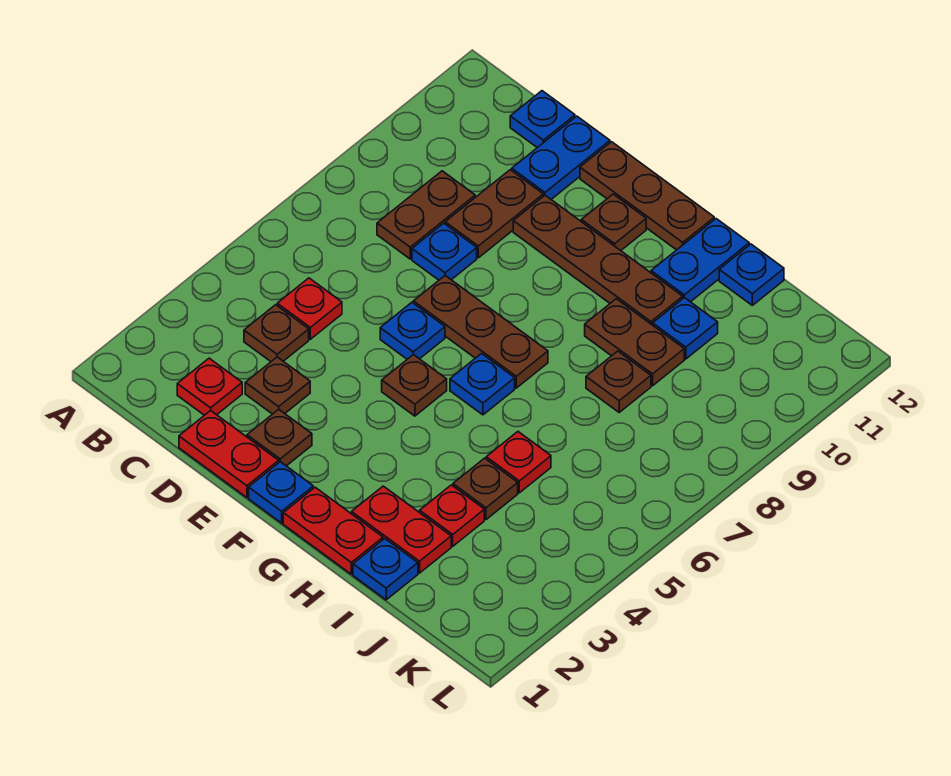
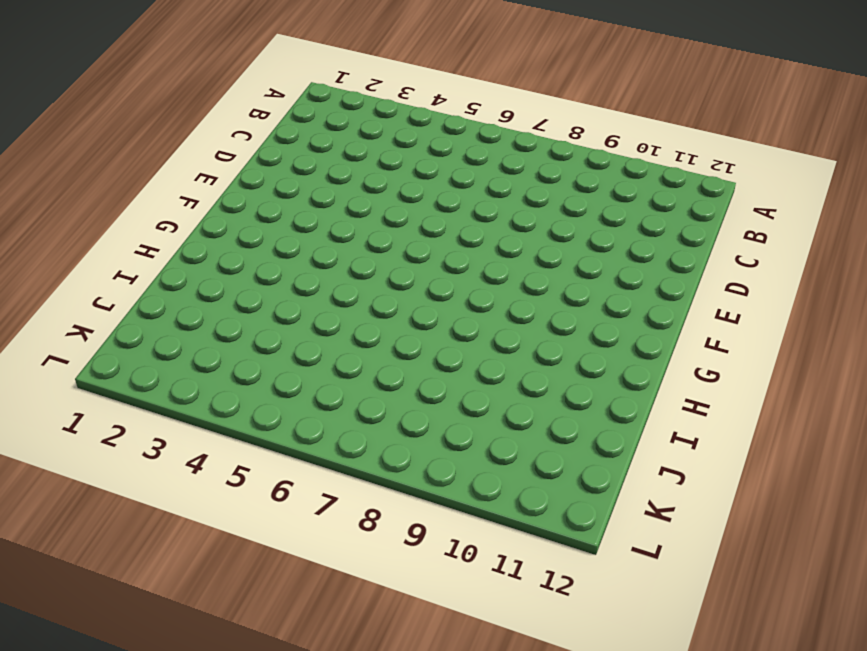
none -> red 1x1 plate [177,358,242,415]
none -> brown 1x1 plate [244,305,309,361]
none -> red 1x1 plate [277,278,342,339]
none -> brown 1x2 plate [377,171,475,259]

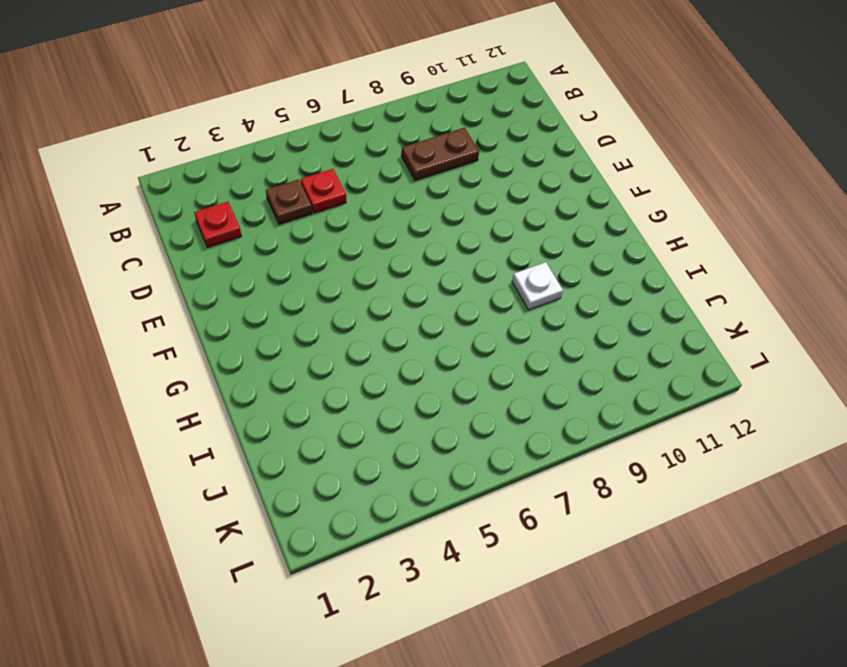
white 1x1 plate [512,262,563,310] -> brown 1x2 plate [585,299,684,386]
none -> blue 1x1 plate [510,91,575,148]
none -> red 1x2 plate [179,411,279,498]
none -> brown 1x1 plate [245,357,310,414]
none -> blue 1x1 plate [412,223,477,280]

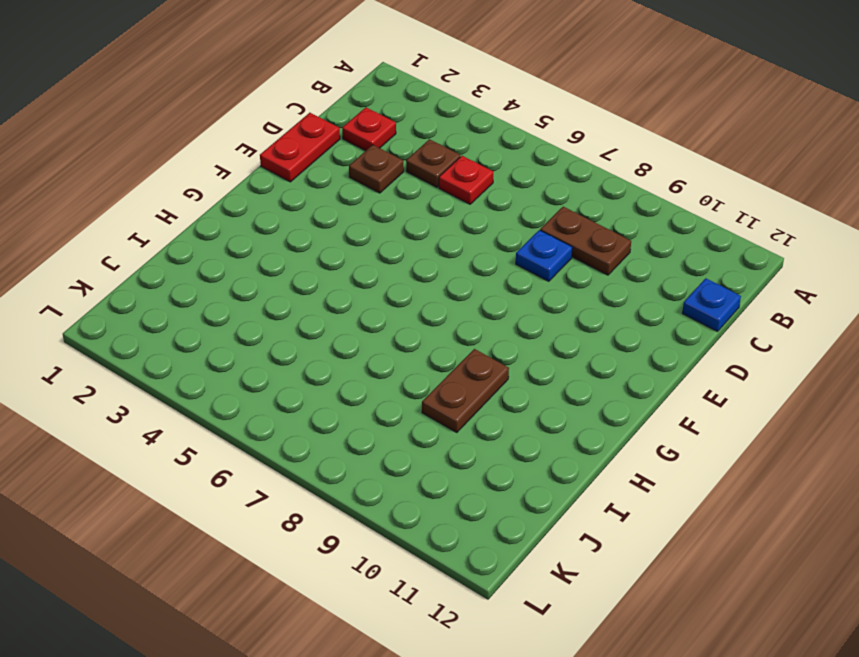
none -> brown 1x2 plate [445,170,543,258]
none -> blue 1x2 plate [512,116,610,199]
none -> brown 1x1 plate [247,409,312,466]
none -> blue 1x1 plate [380,302,445,359]

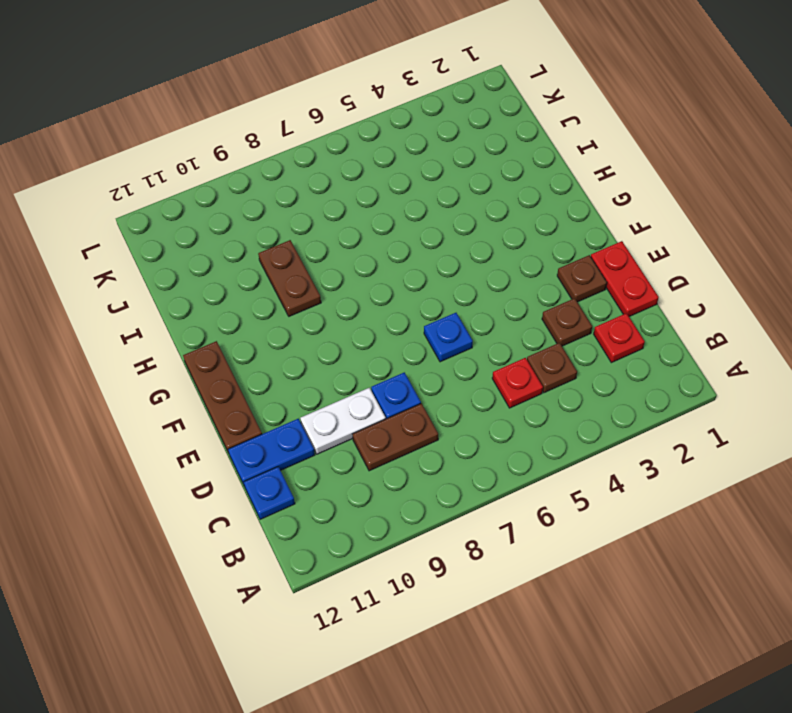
white 1x2 plate [300,388,386,454] -> brown 1x2 plate [445,170,543,258]
none -> brown 1x3 plate [413,276,548,388]
none -> brown 1x4 plate [513,195,683,325]
none -> blue 1x1 plate [249,462,313,523]
none -> brown 1x1 plate [382,355,447,416]

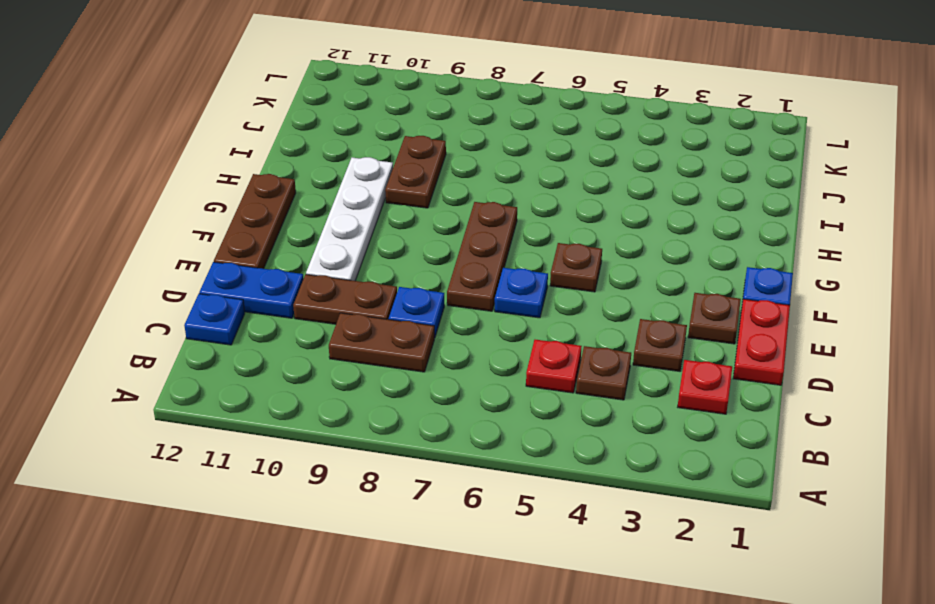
white 1x4 plate [306,157,393,281] -> brown 1x4 plate [513,195,683,325]
none -> brown 1x1 plate [581,194,646,251]
none -> red 1x2 plate [283,487,383,574]
none -> blue 1x1 plate [450,354,515,415]
none -> red 1x2 plate [352,486,451,573]

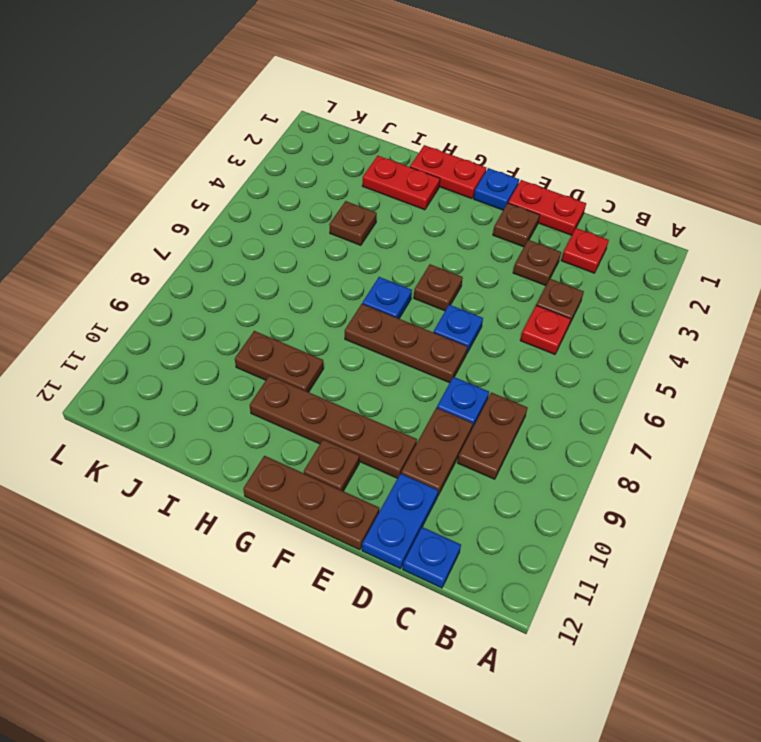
none -> blue 1x2 plate [651,219,749,302]
none -> blue 1x1 plate [353,539,418,600]
none -> red 1x1 plate [420,485,484,546]
none -> red 1x1 plate [486,432,551,493]

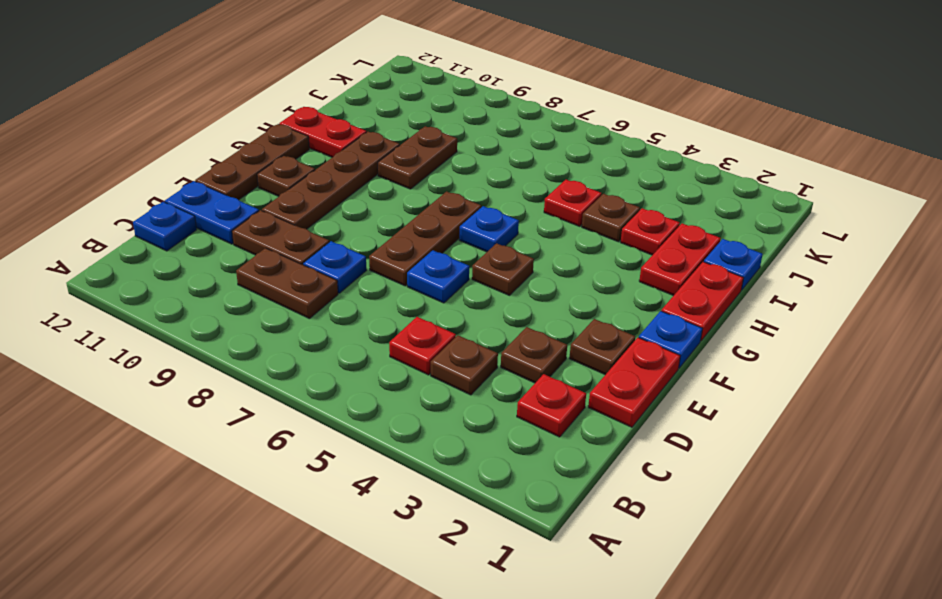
red 1x2 plate [279,107,366,157] -> blue 1x2 plate [651,219,749,302]
none -> brown 1x1 plate [586,351,651,412]
none -> blue 1x1 plate [653,298,718,359]
none -> blue 1x1 plate [719,244,784,305]

